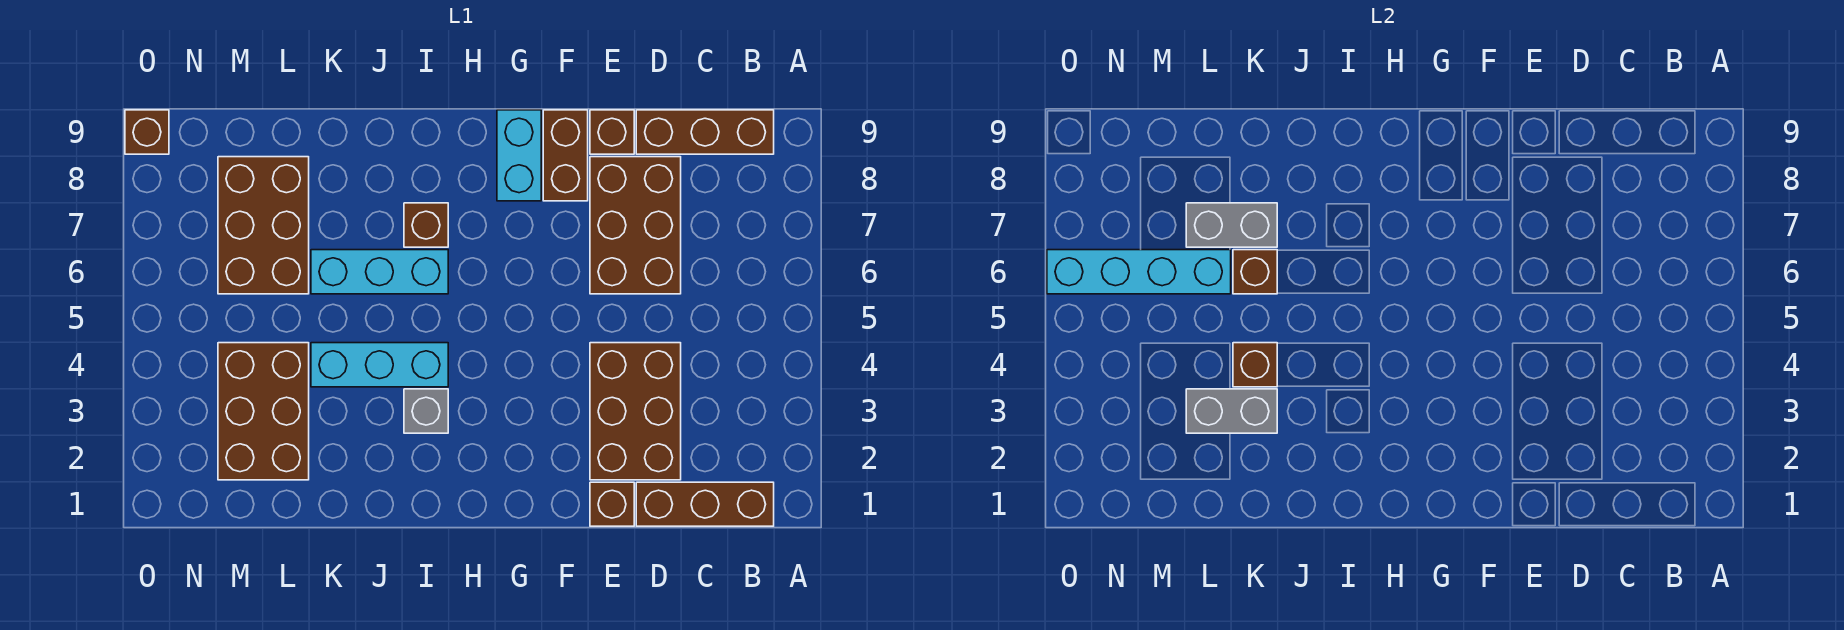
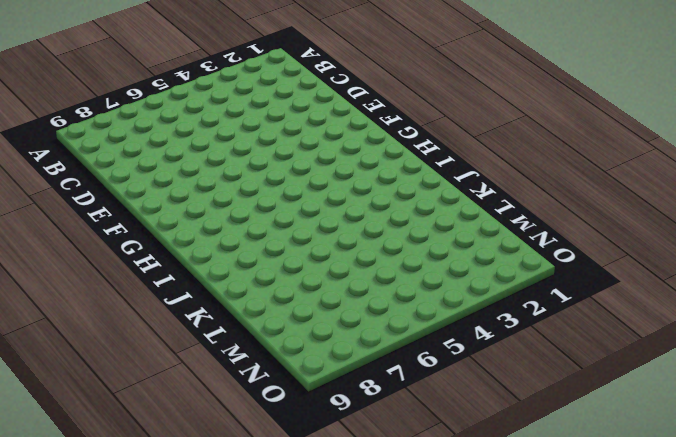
none -> brown 1x3 brick [636,482,774,526]
none -> brown 1x3 brick [636,110,774,154]
none -> brown 2x3 brick [590,343,681,480]

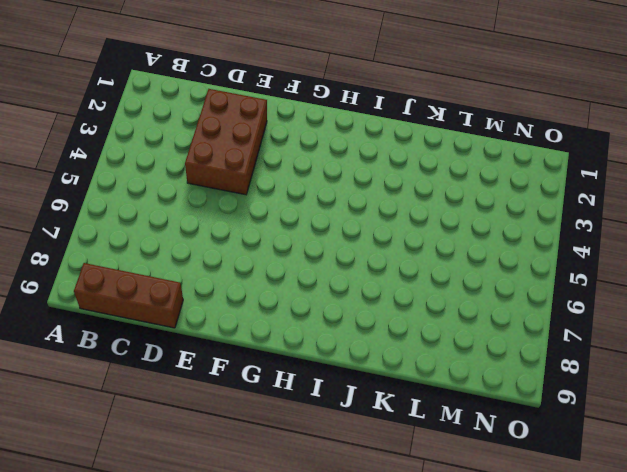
none -> brown 1x3 brick [636,482,774,526]
none -> brown 2x3 brick [590,157,681,294]
none -> brown 1x1 brick [590,482,634,526]

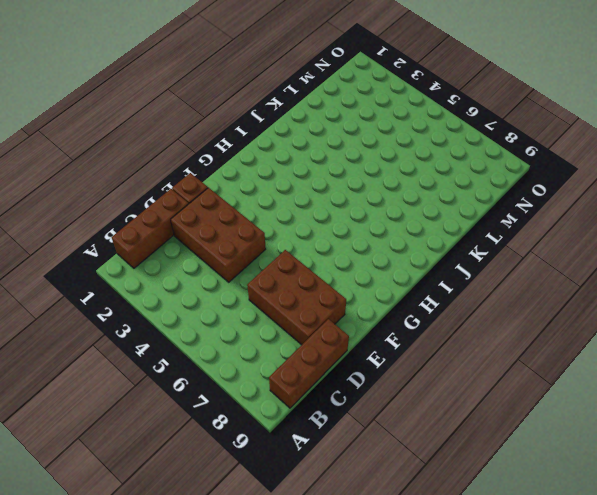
none -> brown 1x1 brick [590,110,634,154]
none -> brown 1x2 brick [543,110,588,201]
none -> cyan 1x2 brick [497,110,541,201]

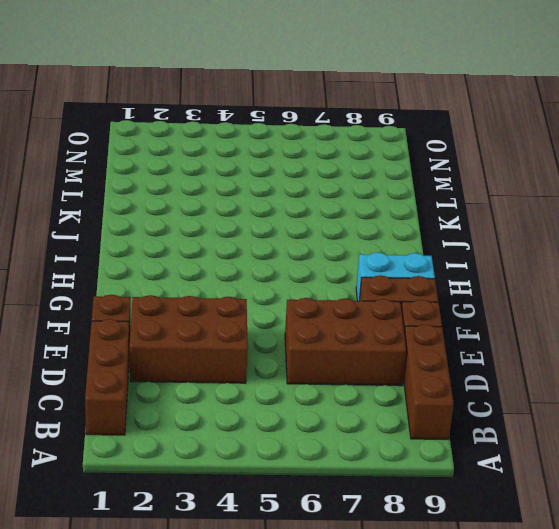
none -> grey 1x1 brick [404,389,448,433]
none -> cyan 1x3 brick [311,343,448,387]
none -> cyan 1x3 brick [311,250,448,294]

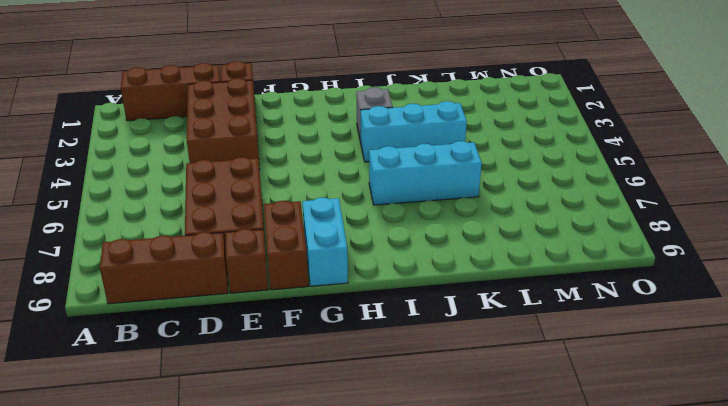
none -> brown 1x1 brick [404,203,448,247]
none -> brown 2x3 brick [218,343,309,480]
none -> brown 2x3 brick [218,157,309,294]

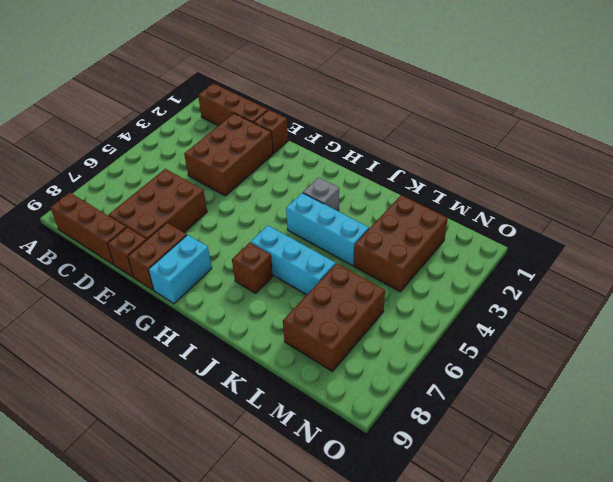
none -> brown 1x1 brick [125,110,169,154]
none -> grey 1x2 brick [1186,389,1277,433]
none -> brown 1x1 brick [1233,343,1277,387]

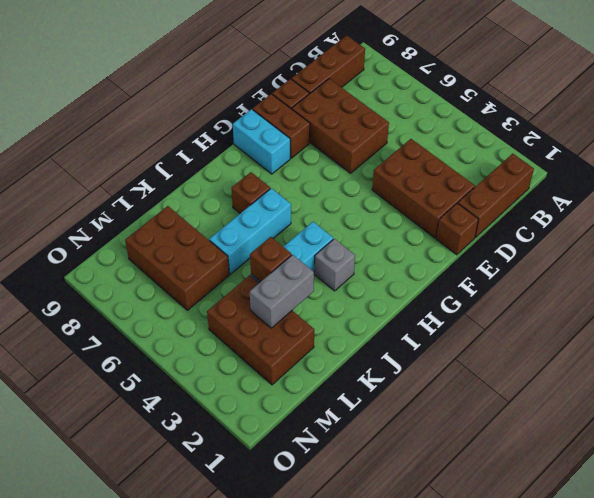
none -> brown 1x1 brick [125,110,169,154]
none -> brown 1x1 brick [1233,250,1277,294]
none -> grey 1x2 brick [1186,203,1277,247]

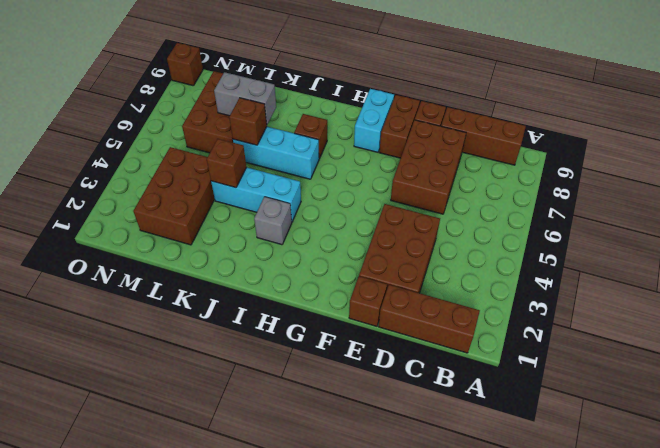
none -> grey 1x2 brick [1186,389,1277,433]
none -> cyan 1x4 brick [1047,250,1231,294]

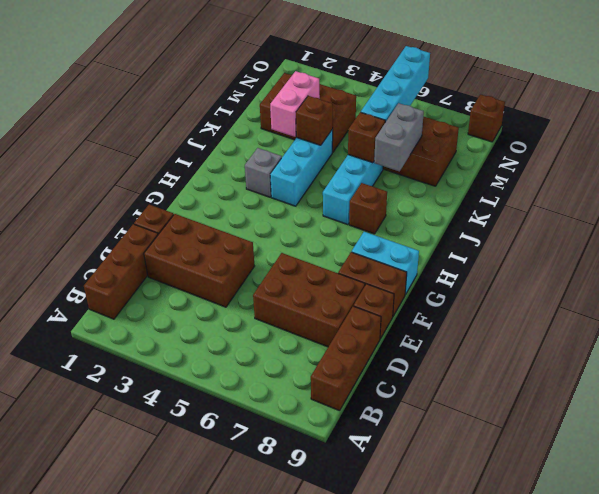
pink 1x2 brick [270,71,320,137] -> grey 1x2 brick [1186,389,1277,433]

